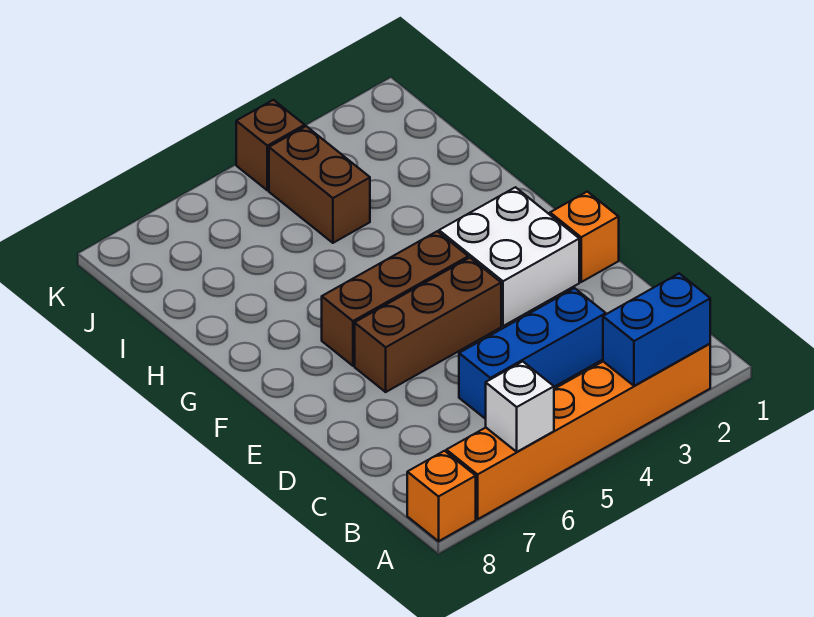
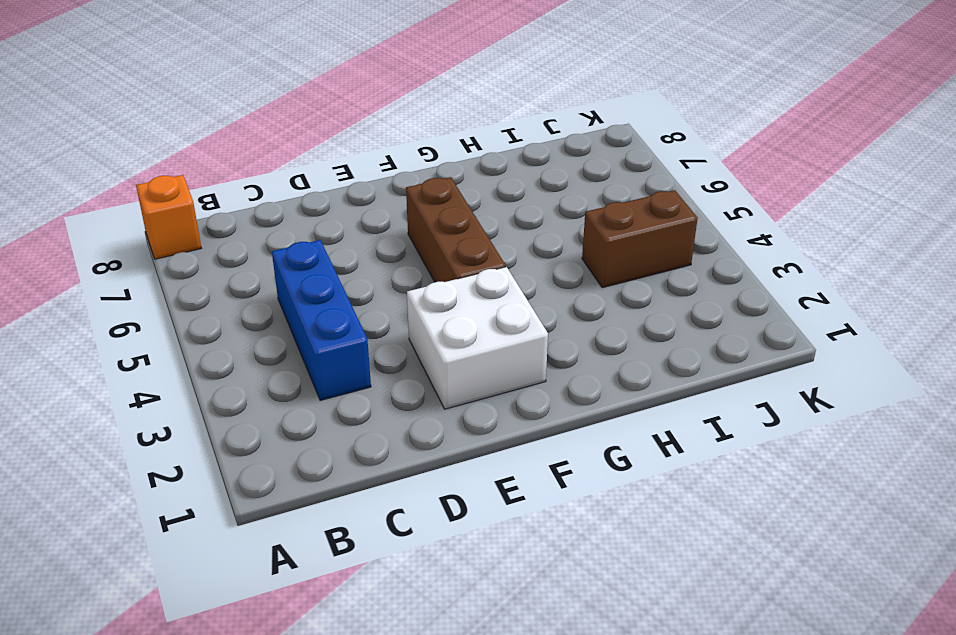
none -> orange 1x6 brick [446,344,710,519]
none -> orange 1x1 brick [550,192,619,282]

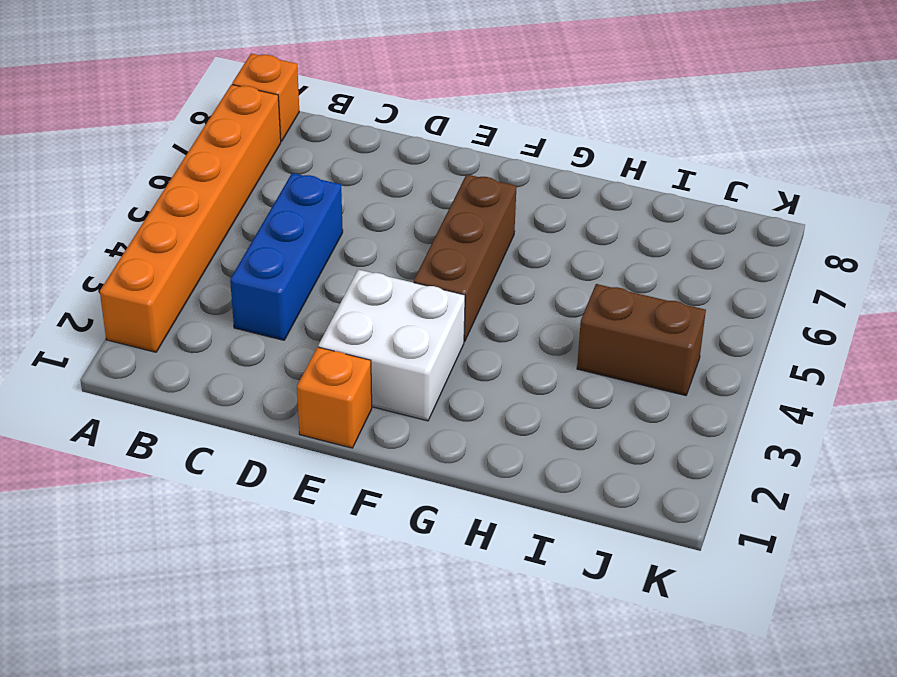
none -> brown 1x3 brick [355,258,501,392]
none -> brown 1x1 brick [236,100,305,190]

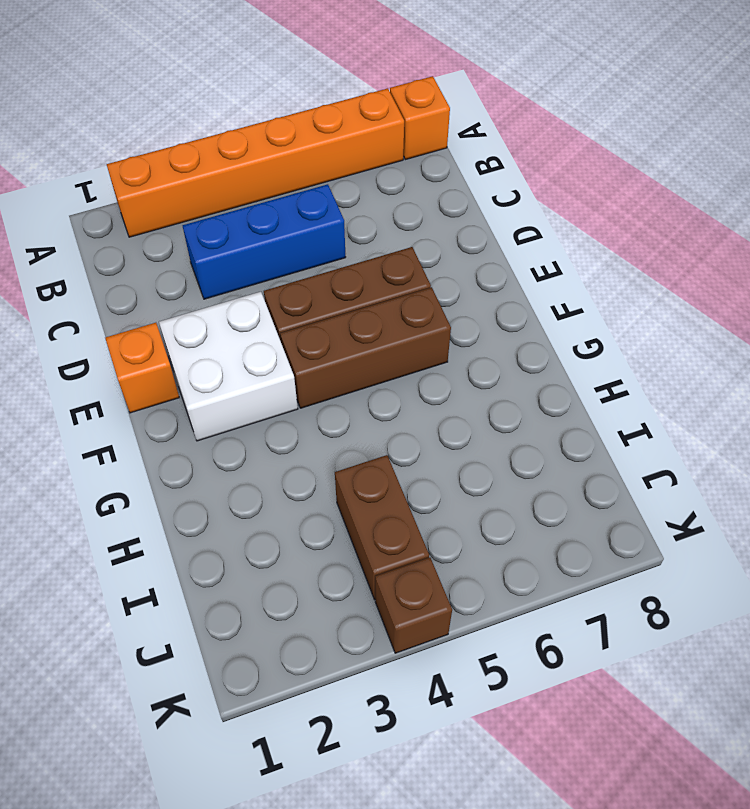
none -> blue 1x2 brick [603,273,710,386]
none -> white 1x1 brick [486,361,554,452]

